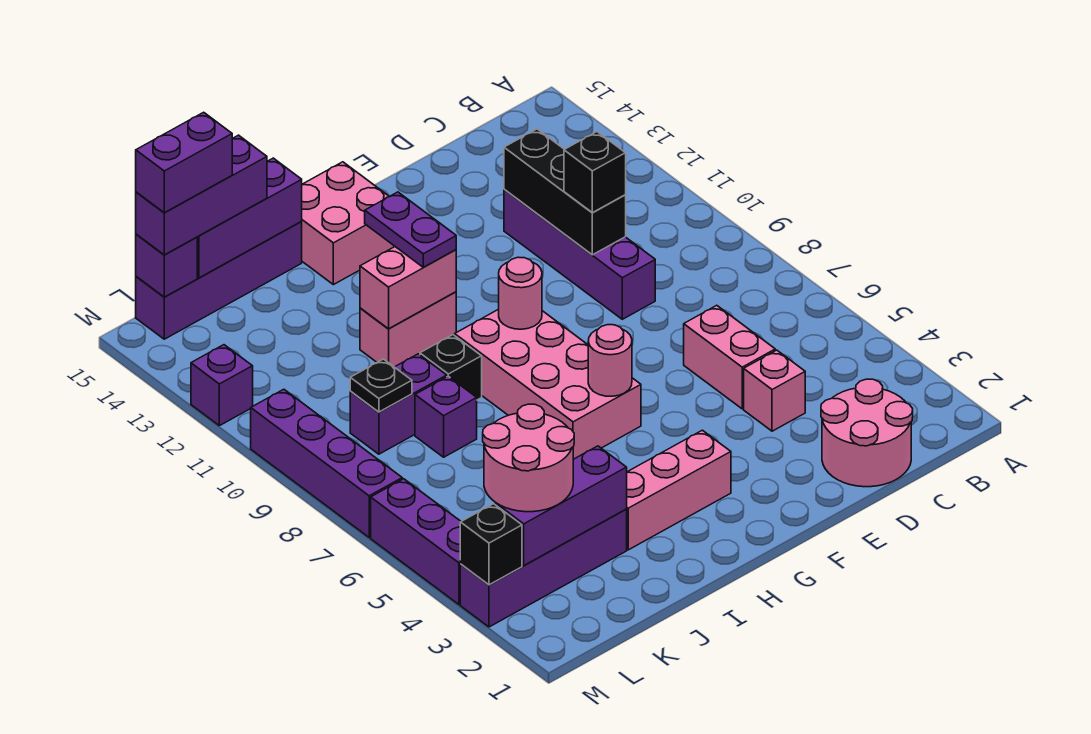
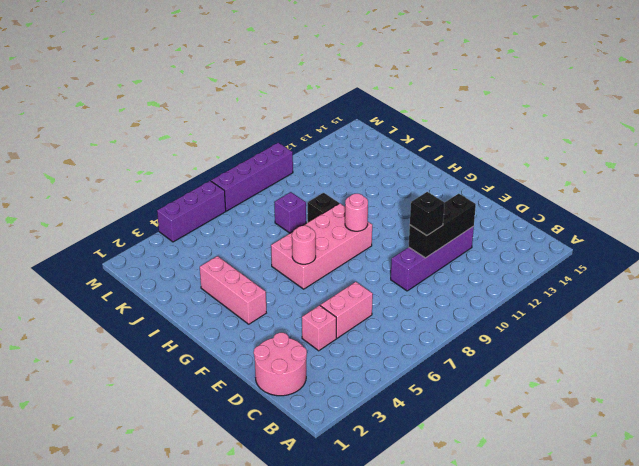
none -> pink 2x2 brick [302,162,395,285]
none -> pink 1x2 brick [360,292,456,367]
none -> purple 1x4 brick [136,221,302,339]
none -> purple 1x4 brick [460,509,627,627]

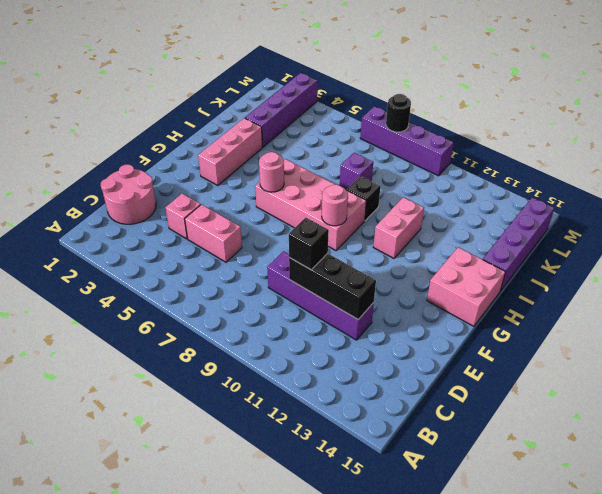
black 1x1 round brick [386,94,411,132] -> none
none -> purple 1x2 brick [350,354,447,454]
none -> purple 1x3 brick [371,479,461,605]
none -> purple 1x1 brick [191,345,253,426]
none -> pink 1x2 brick [360,247,456,329]

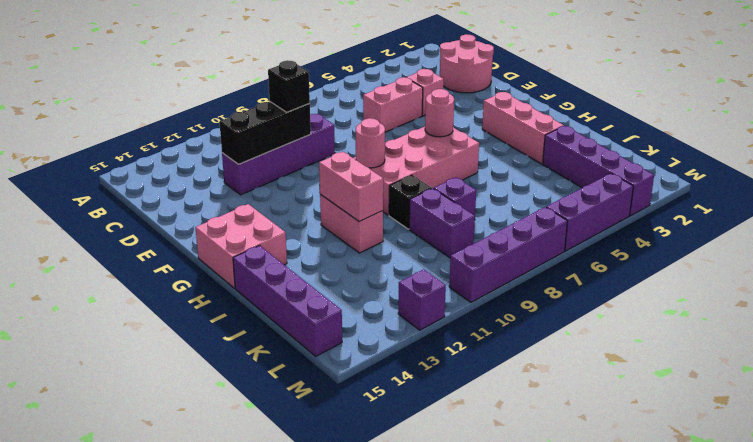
none -> purple 1x3 brick [197,158,302,278]
none -> purple 1x3 brick [495,446,627,566]
none -> black 1x1 plate [350,359,412,412]
none -> purple 1x1 brick [136,234,197,297]

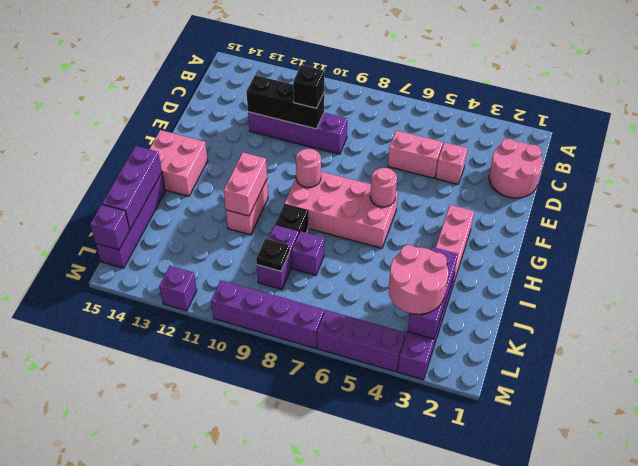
none -> black 1x1 brick [460,504,522,585]
none -> purple 1x2 plate [365,192,456,267]
none -> purple 1x3 brick [136,135,267,255]
none -> purple 1x2 brick [136,112,232,213]

